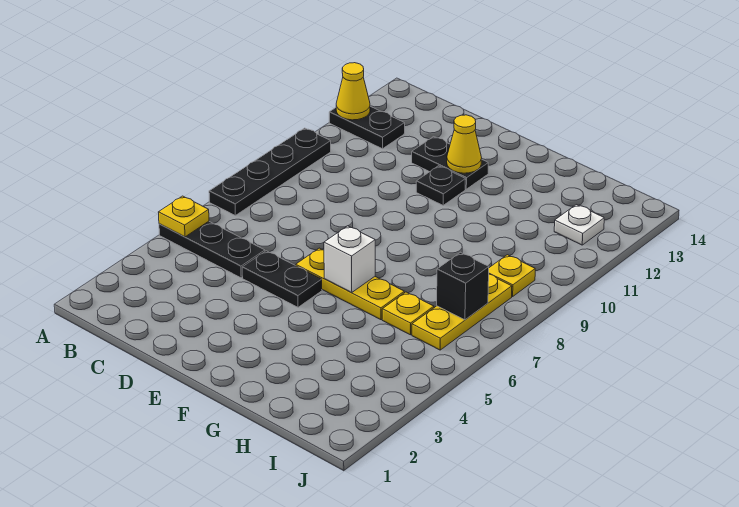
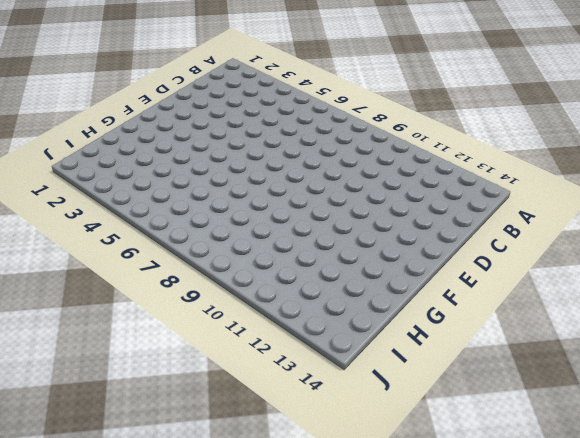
none -> black 1x3 plate [159,221,265,278]
none -> black 1x4 plate [209,128,331,215]
none -> black 1x2 plate [329,106,405,149]

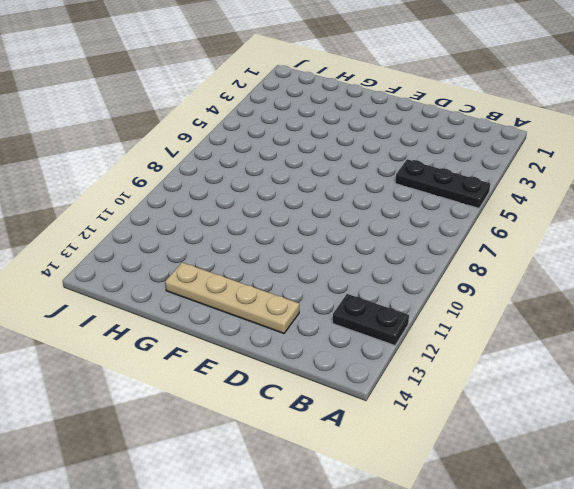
tan 1x4 plate [165,262,299,333] -> none
none -> black 1x4 plate [209,128,331,215]
none -> black 1x2 plate [242,251,322,307]
none -> black 1x2 plate [412,137,488,189]

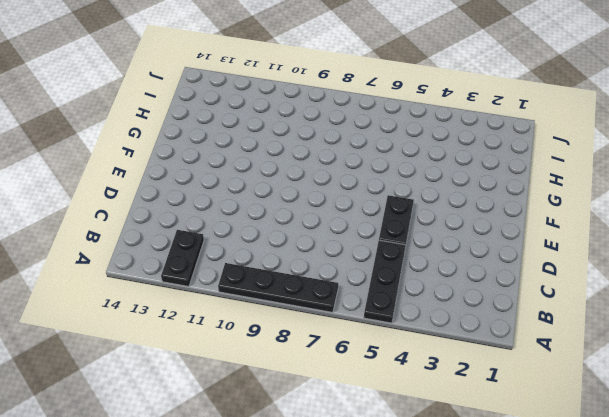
none -> black 1x2 plate [412,137,488,189]
none -> yellow 1x3 plate [296,248,404,320]
none -> black 1x1 plate [416,166,466,205]

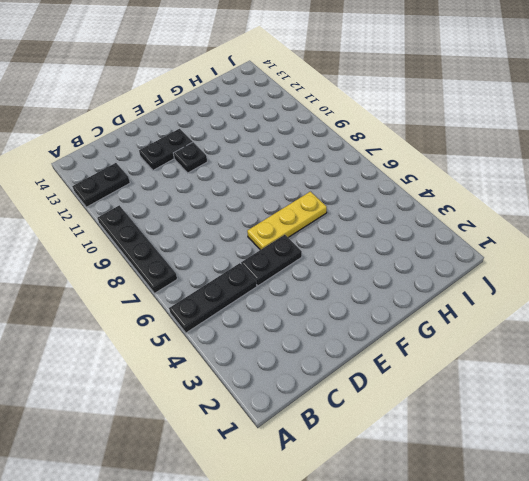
none -> yellow 1x1 plate [382,292,434,335]
none -> yellow 1x3 plate [412,274,512,350]
none -> yellow 1x1 plate [489,255,535,297]

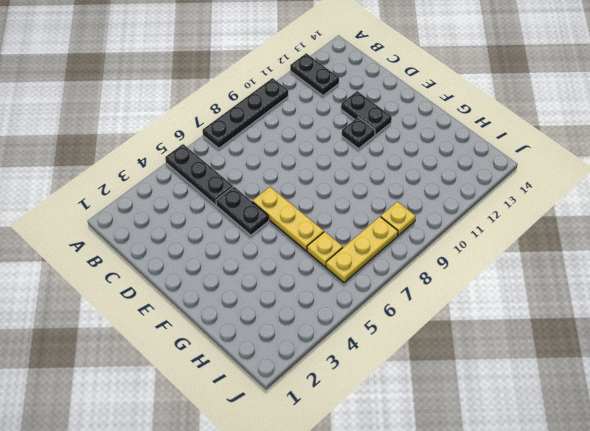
none -> white 1x1 plate [554,205,604,245]
none -> yellow 1x1 plate [158,196,209,237]
none -> yellow 1x1 cone [336,63,370,120]

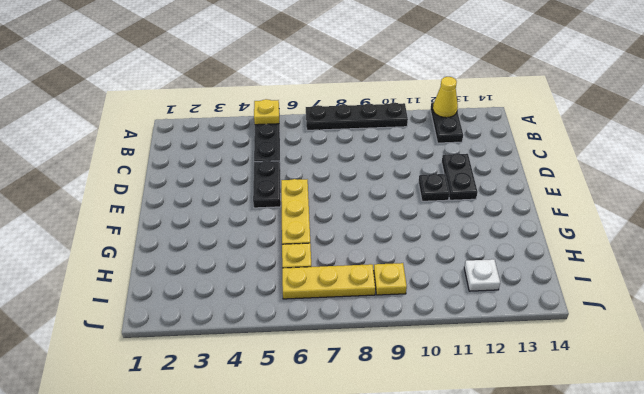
none -> yellow 1x1 cone [447,115,482,173]
none -> white 1x1 brick [324,226,375,293]
none -> black 1x1 brick [437,252,489,320]

